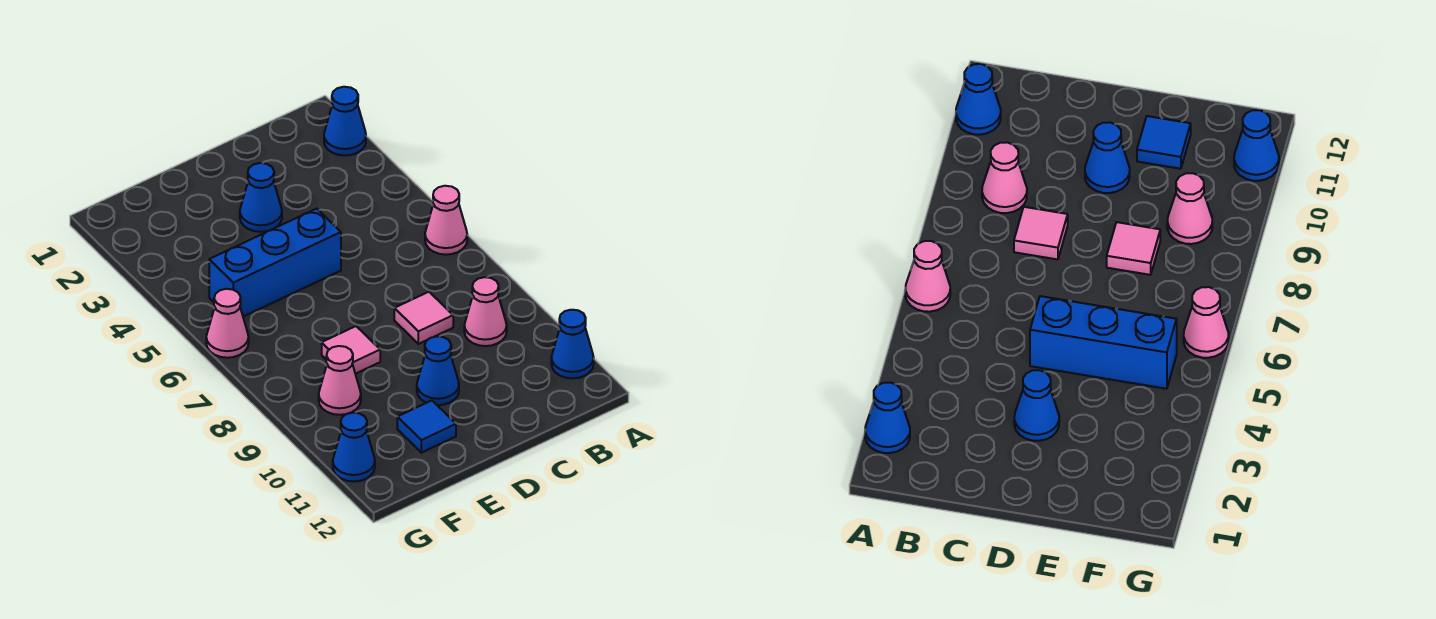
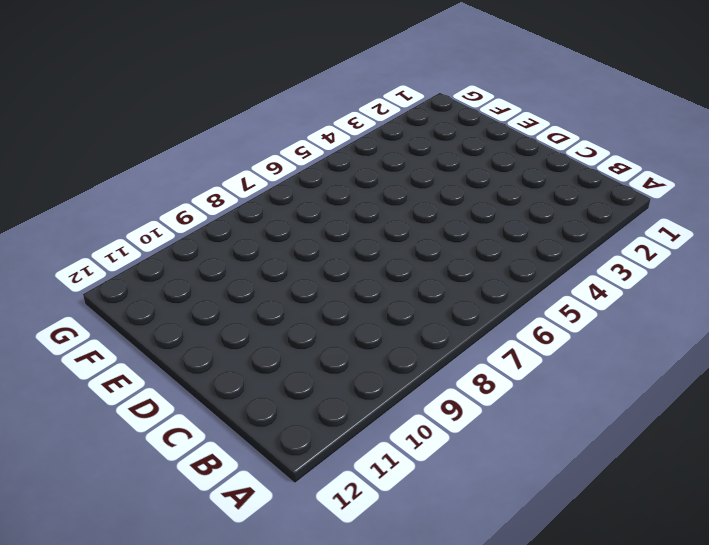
none -> blue 1x1 cone [324,87,366,156]
none -> pink 1x1 cone [425,186,467,255]
none -> blue 1x1 cone [551,310,594,378]

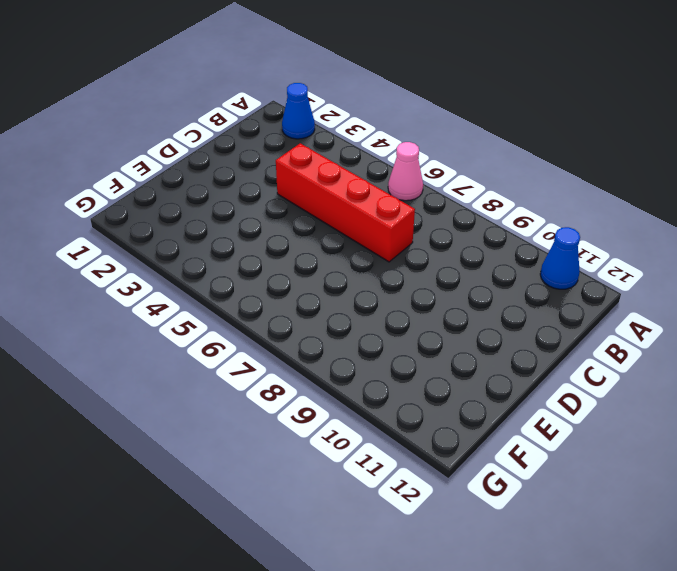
red 1x4 brick [276,143,415,262] -> none
none -> pink 1x1 cone [464,277,507,346]
none -> pink 1x1 tile [394,292,453,344]
none -> blue 1x1 cone [240,163,282,232]

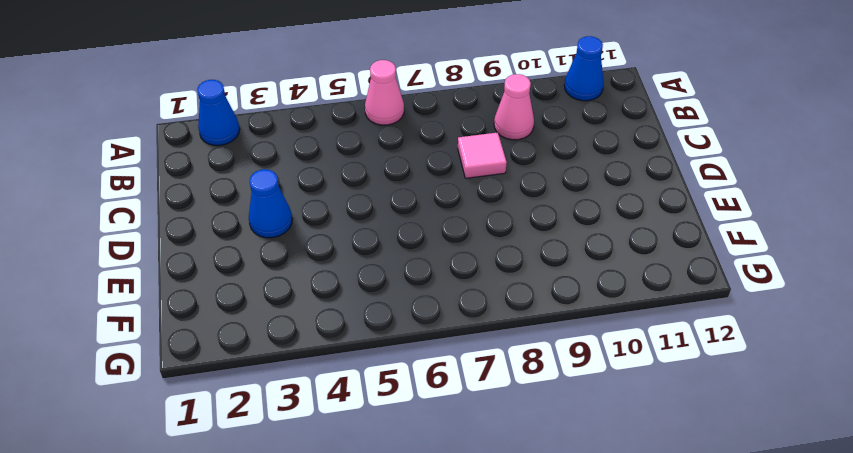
none -> blue 1x3 brick [209,209,341,317]
none -> blue 1x1 cone [417,336,459,405]
none -> pink 1x1 tile [322,326,380,374]

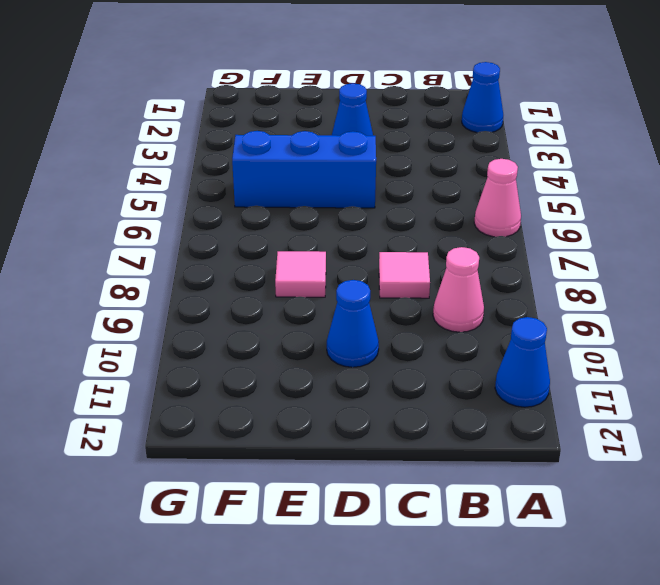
none -> blue 1x1 tile [397,401,456,453]
none -> pink 1x1 cone [319,346,361,415]
none -> pink 1x1 cone [206,289,249,358]

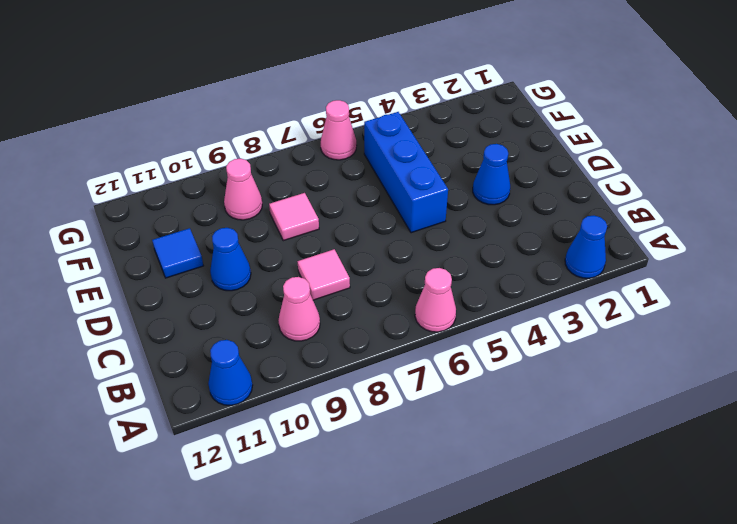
none -> blue 1x1 cone [333,413,375,482]

